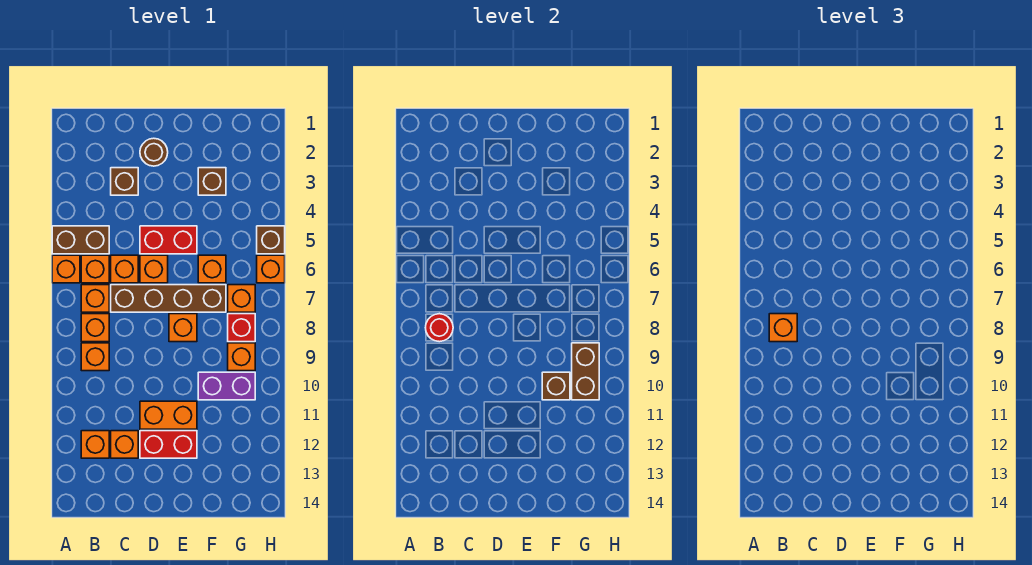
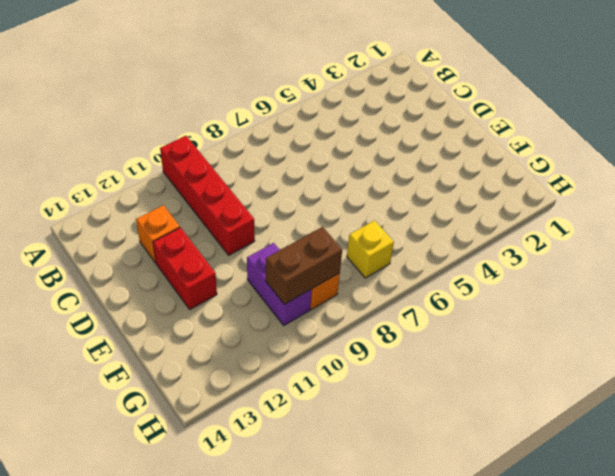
red 1x4 brick [160,136,255,255] -> none
yellow 1x1 brick [347,220,394,278] -> orange 1x1 brick [228,285,255,312]
none -> brown 1x2 brick [52,226,109,254]
none -> orange 1x1 brick [52,255,80,283]
none -> orange 1x1 brick [81,255,109,283]

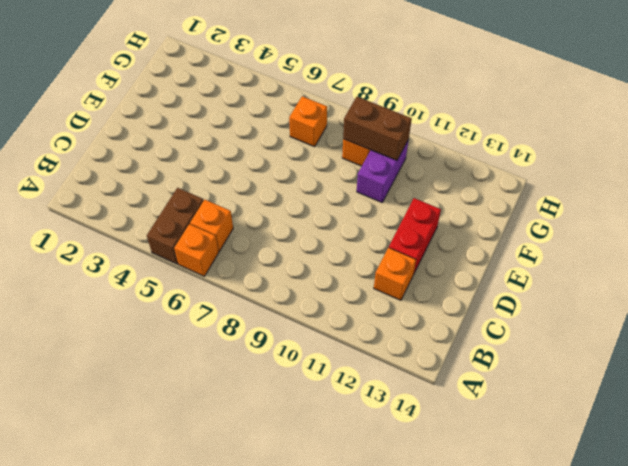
none -> orange 1x1 brick [81,285,109,312]
none -> orange 1x1 brick [81,314,109,342]
none -> orange 1x1 brick [81,343,109,371]

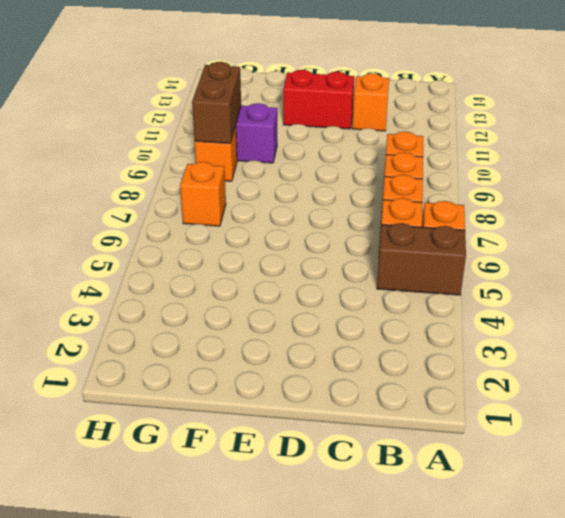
none -> orange 1x1 brick [81,431,109,458]
none -> brown 1x1 brick [111,168,138,195]
none -> orange 1x1 brick [111,255,138,283]

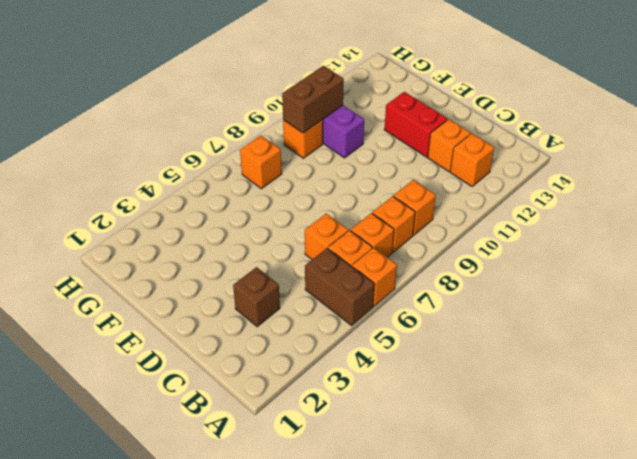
none -> brown 1x4 brick [111,285,226,312]
none -> brown 1x1 round brick [140,138,168,166]
none -> red 1x2 brick [140,226,197,254]

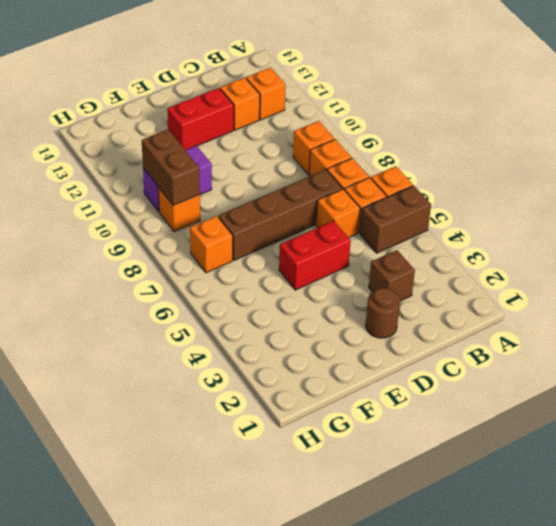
none -> orange 1x1 brick [140,255,168,283]
none -> orange 1x2 brick [140,401,197,429]
none -> orange 1x1 brick [169,314,197,342]

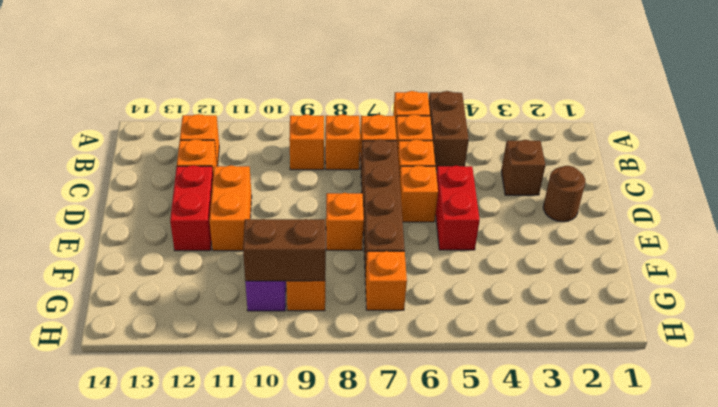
none -> brown 1x1 brick [198,168,226,195]
none -> orange 1x1 brick [198,255,226,283]
none -> red 1x1 brick [228,314,255,342]

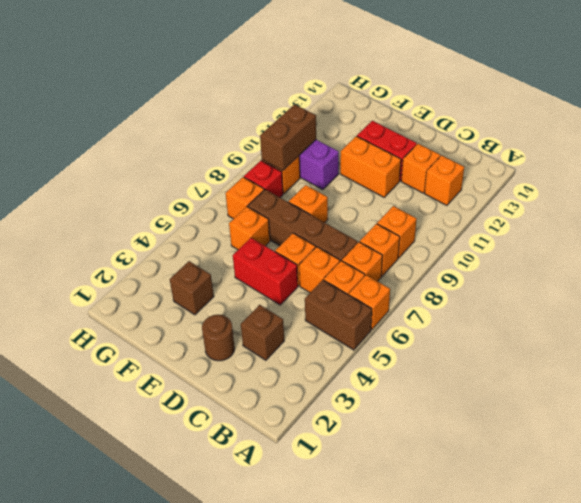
none -> brown 1x1 brick [257,226,285,254]
none -> orange 1x1 brick [257,255,285,283]
none -> red 1x1 round brick [425,314,453,342]

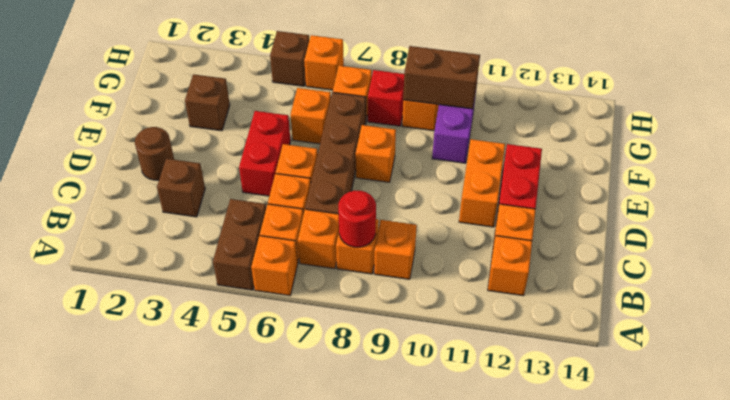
none -> brown 1x1 brick [542,372,570,400]
none -> orange 1x1 brick [769,314,797,342]

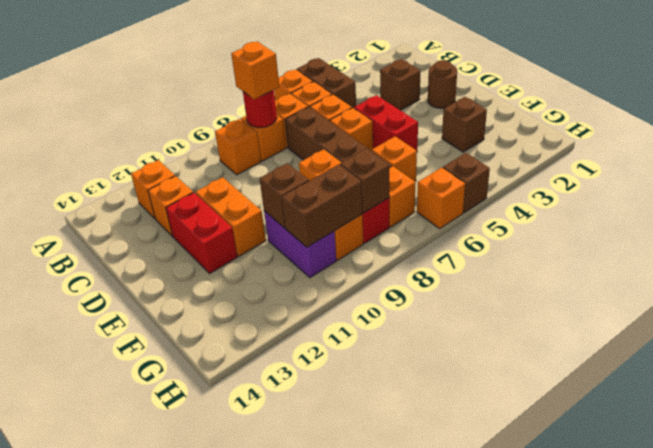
brown 1x1 brick [340,149,389,213] -> none

